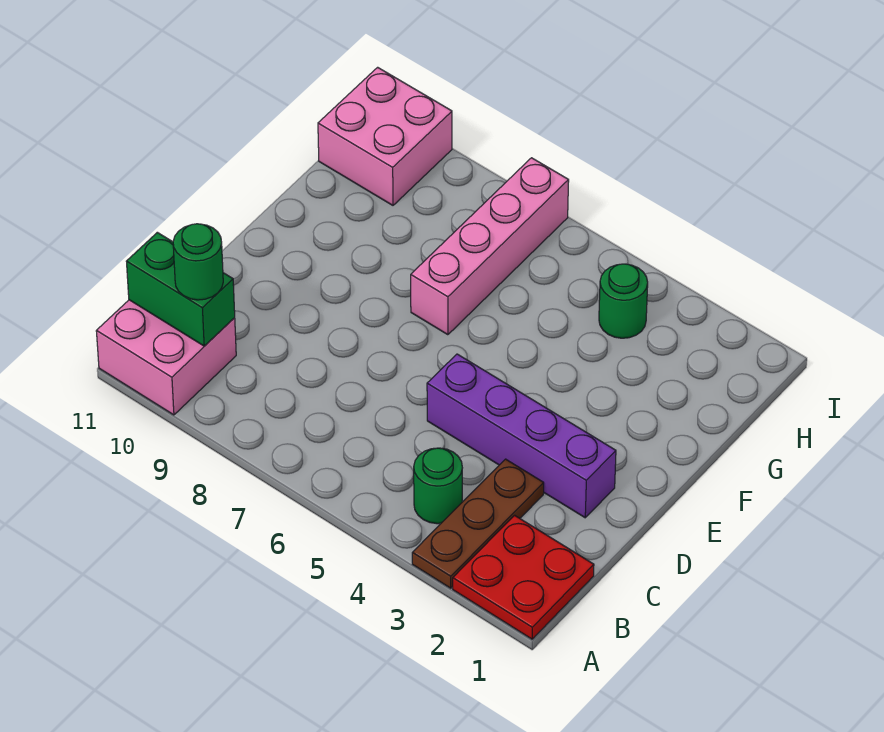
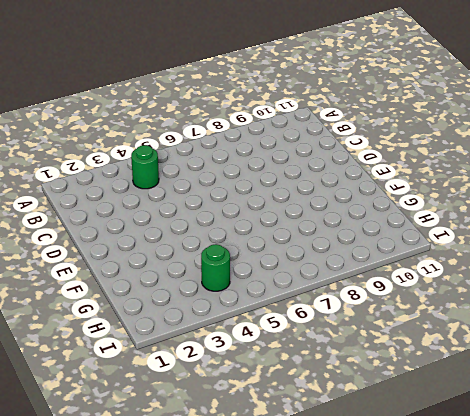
none -> red 2x2 plate [453,515,594,639]
none -> brown 1x3 plate [412,459,544,588]

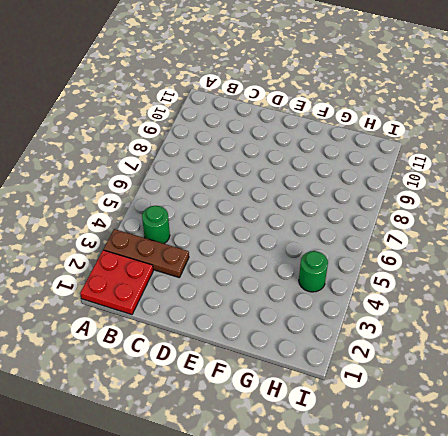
none -> pink 2x2 brick [96,300,236,415]
none -> purple 1x4 brick [427,354,616,518]

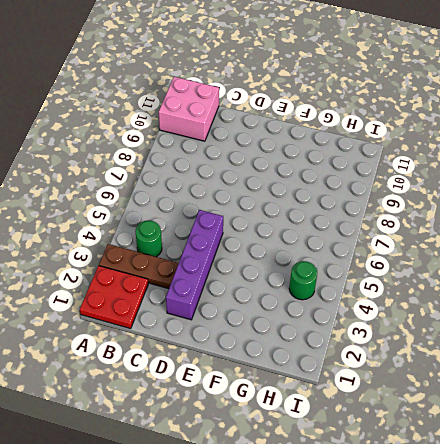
none -> pink 1x4 brick [411,158,569,335]
none -> pink 2x2 brick [318,67,452,205]

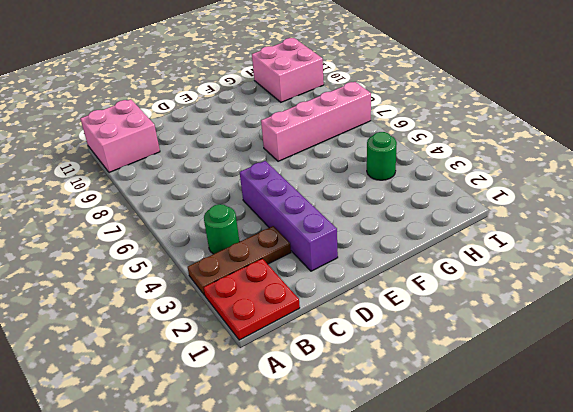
none -> green 1x2 brick [126,232,235,346]
none -> green 1x1 round brick [173,224,223,300]

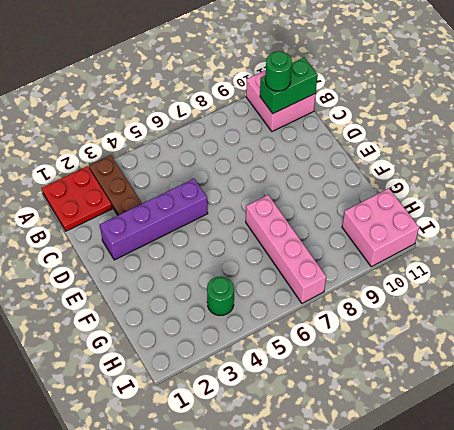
none -> green 1x1 round brick [414,448,462,524]

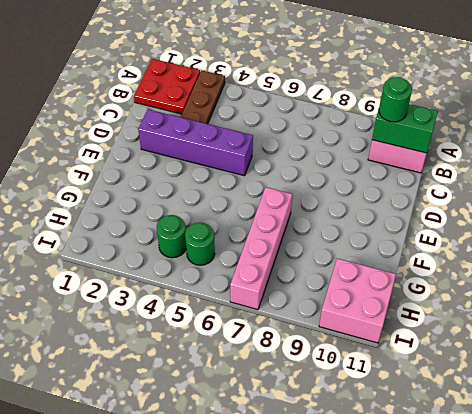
green 1x1 round brick [185,223,215,265] -> green 1x1 round brick moved to [414,448,462,524]

